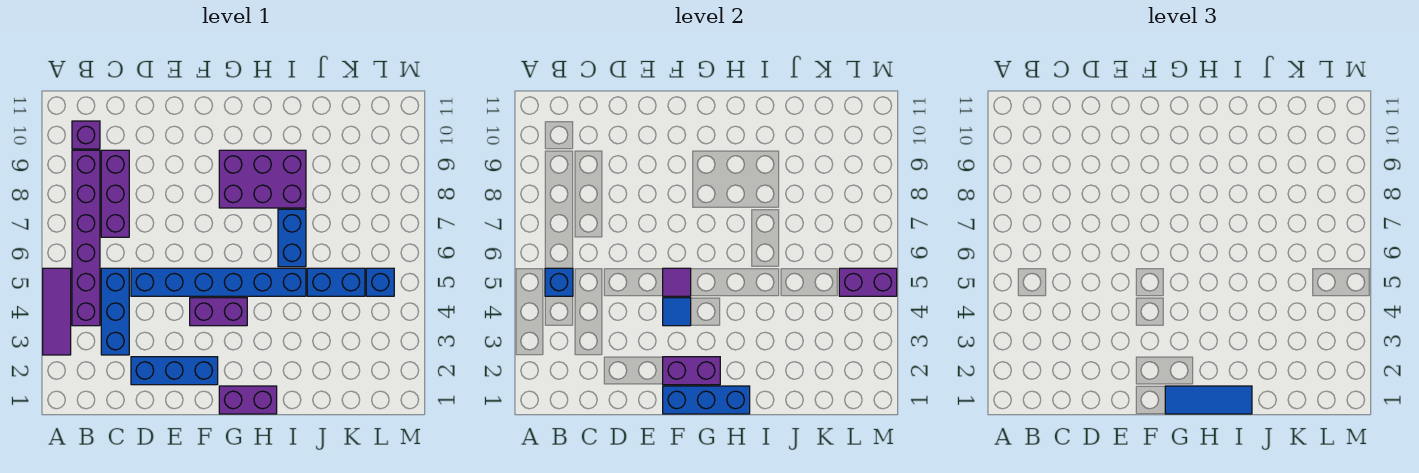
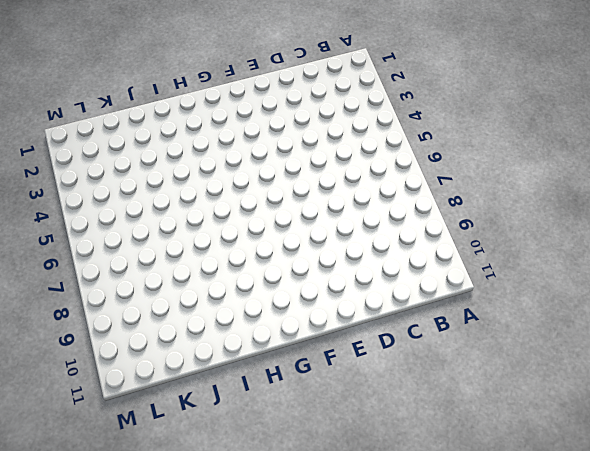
none -> purple 1x3 tile [43,268,71,355]
none -> purple 1x6 brick [72,150,100,326]
none -> purple 1x1 brick [72,121,100,149]

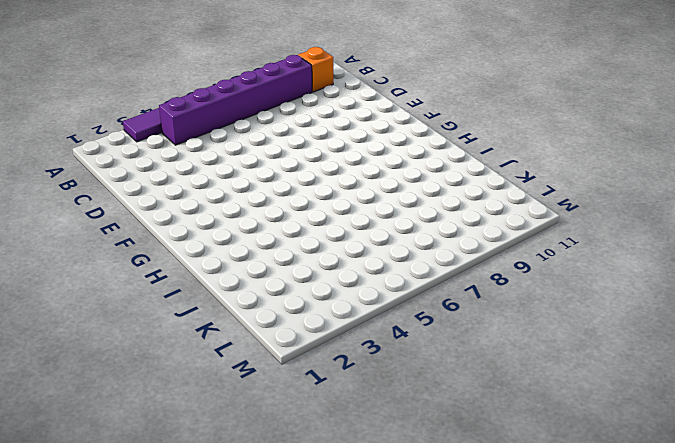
orange 1x1 brick [298,47,333,92] -> purple 1x1 brick [72,121,100,149]
none -> blue 1x3 brick [101,268,129,355]
none -> purple 1x3 brick [101,150,129,237]
none -> blue 1x3 brick [131,357,218,385]

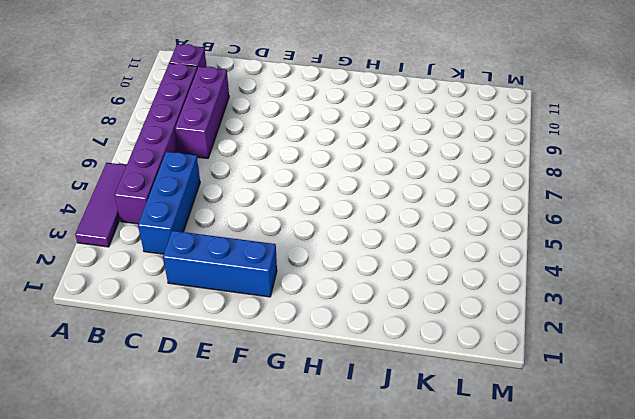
none -> blue 1x6 brick [131,268,306,296]
none -> purple 1x2 brick [190,298,247,326]
none -> purple 1x2 brick [219,386,277,414]

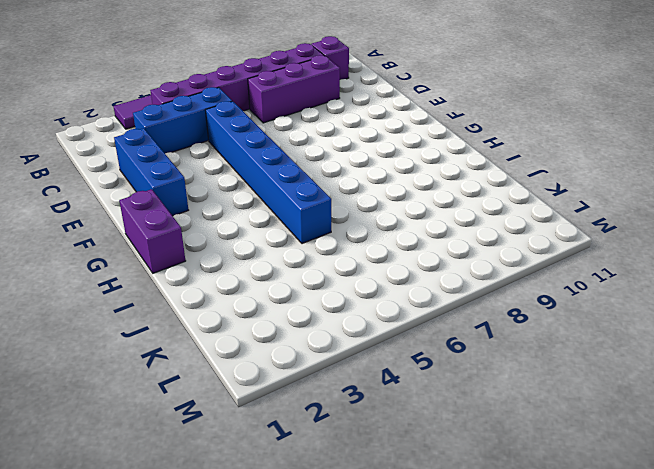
none -> purple 1x2 brick [190,298,247,326]
none -> purple 2x3 brick [219,150,306,208]
none -> blue 1x2 brick [278,209,306,267]

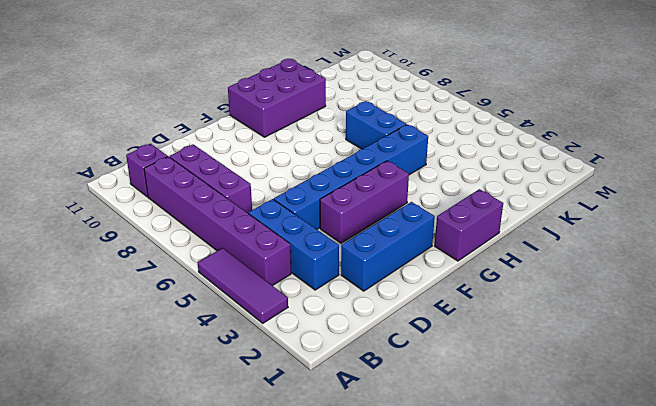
purple 1x3 brick [320,161,409,243] -> purple 1x2 brick [190,298,247,326]
purple 2x3 brick [228,59,326,137] -> purple 2x3 brick moved to [219,150,306,208]
none -> blue 1x2 brick [307,268,365,296]
none -> blue 1x1 brick [366,268,394,296]
none -> blue 1x1 brick [545,268,573,296]

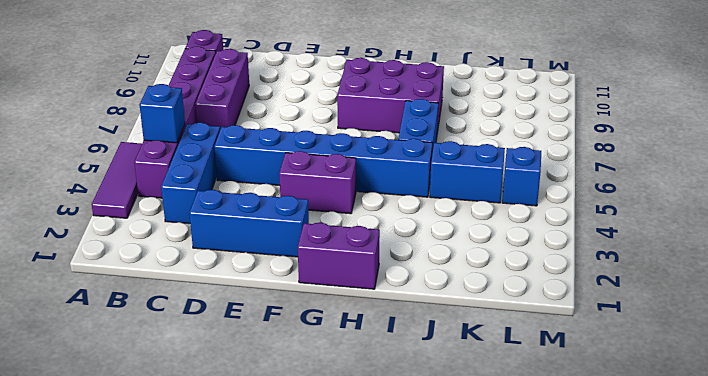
none -> blue 1x3 brick [663,386,750,414]
none -> purple 1x2 brick [663,357,720,385]
none -> blue 1x1 tile [663,298,691,326]

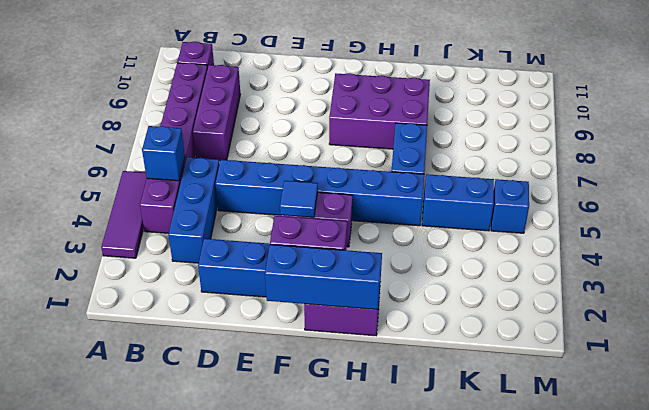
none -> purple 1x1 tile [663,268,691,296]
none -> purple 1x2 brick [839,268,897,296]
none -> blue 1x3 tile [1165,386,1252,414]

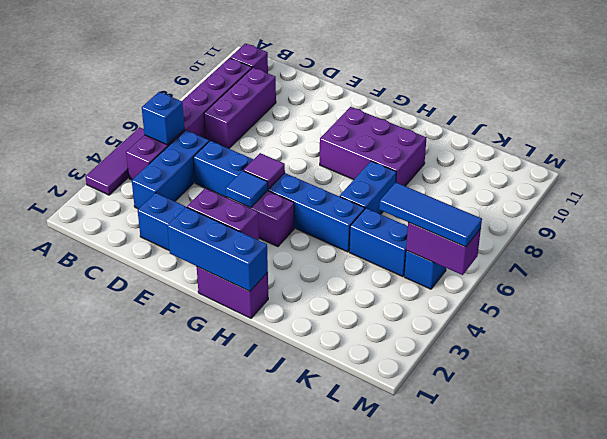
blue 1x3 tile [379,183,482,247] -> blue 1x3 tile moved to [1165,386,1252,414]

